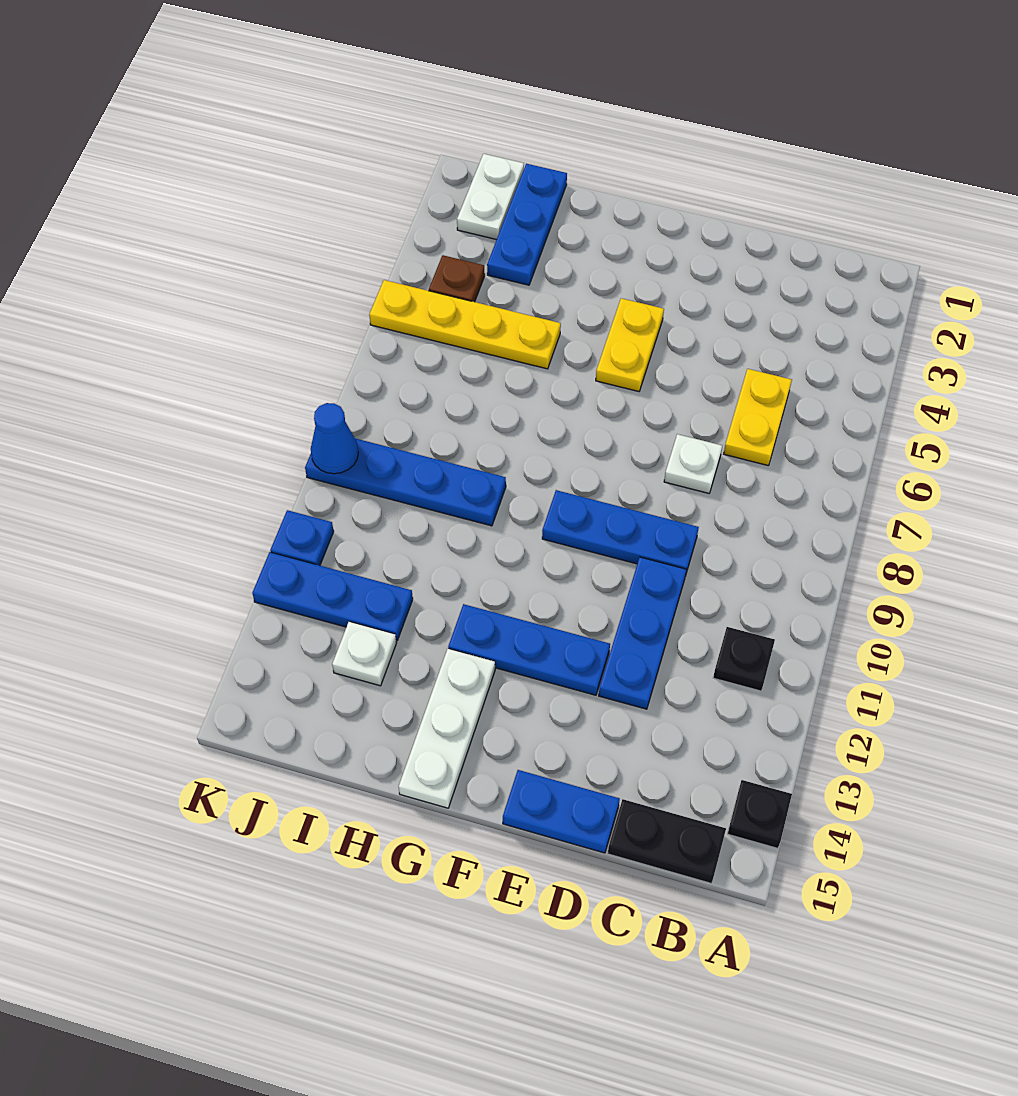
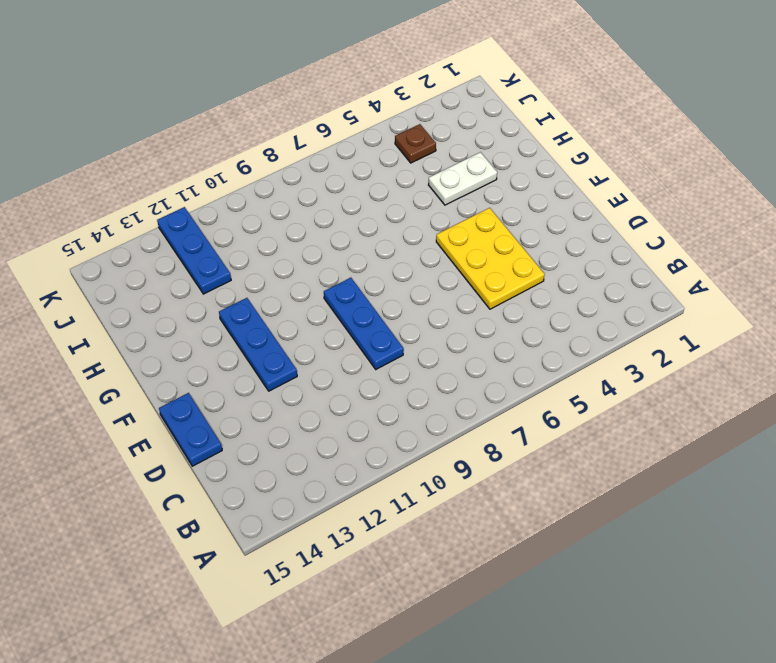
yellow 2x3 plate [436,208,545,309] -> yellow 1x2 plate [596,298,664,392]
white 1x2 plate [429,152,497,205] -> white 1x2 plate moved to [457,154,524,240]
none -> black 1x1 plate [727,780,792,848]
none -> black 1x1 plate [713,627,775,691]
none -> black 1x2 plate [608,799,726,883]

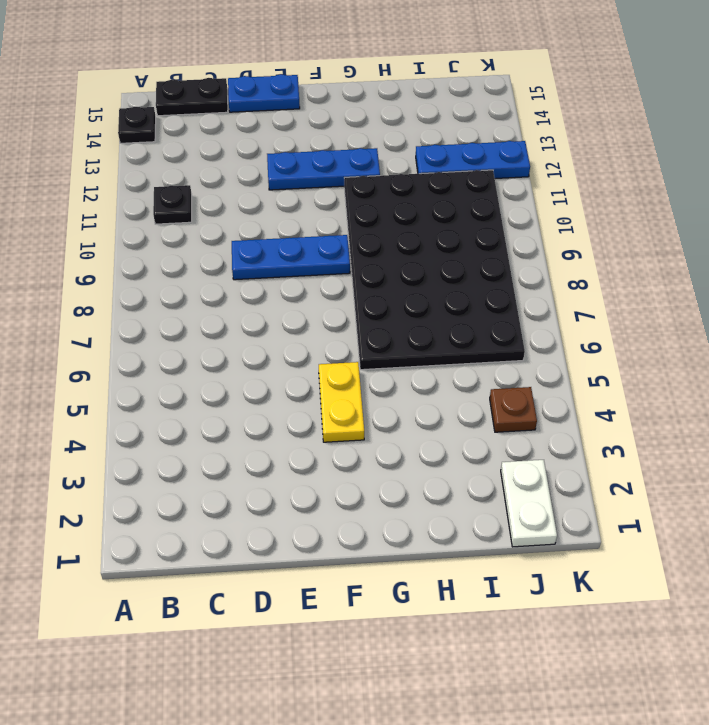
black 4x6 plate [344,170,525,370] -> blue 1x4 plate [305,438,506,526]
none -> yellow 1x2 plate [724,369,792,466]
none -> white 1x1 plate [664,434,722,493]
none -> blue 1x3 plate [599,557,686,709]

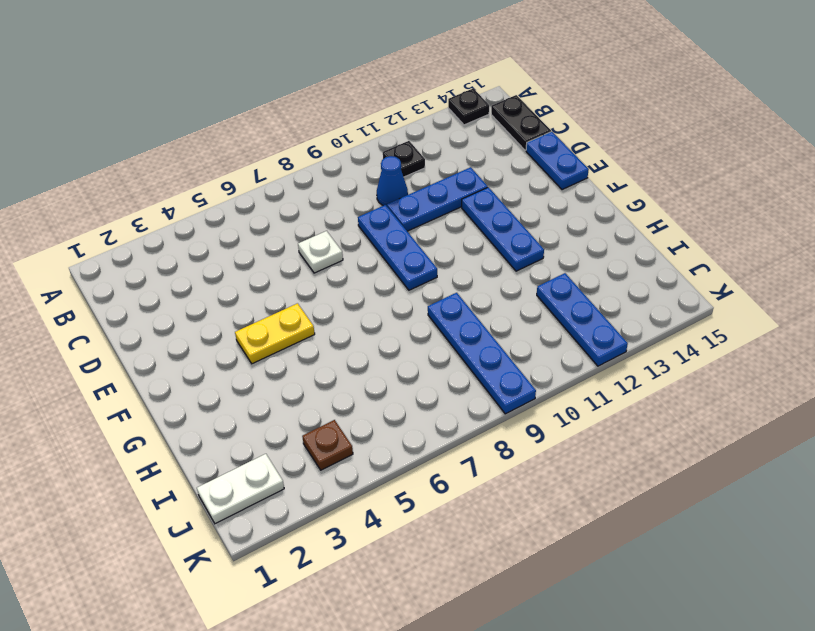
blue 1x1 cone [377,156,408,206] -> blue 1x1 cone moved to [311,403,358,474]
none -> yellow 1x2 plate [724,369,792,466]
none -> white 1x3 plate [399,649,495,808]
none -> yellow 1x4 plate [369,280,561,369]

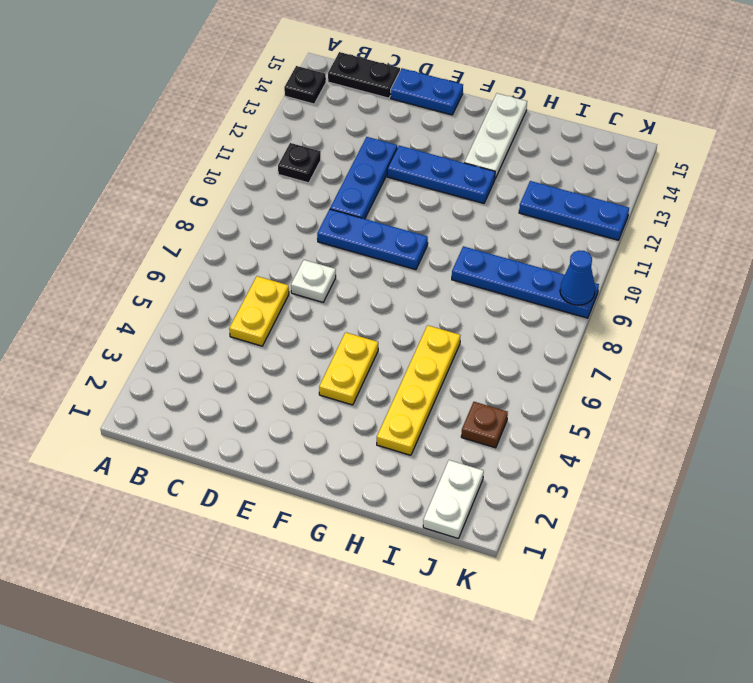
yellow 1x4 plate [377,325,460,455] -> yellow 1x4 plate turned to [369,280,561,369]
none -> blue 1x3 plate [487,164,567,285]
none -> white 1x1 plate [332,622,396,686]
none -> blue 1x1 plate [270,510,334,565]

